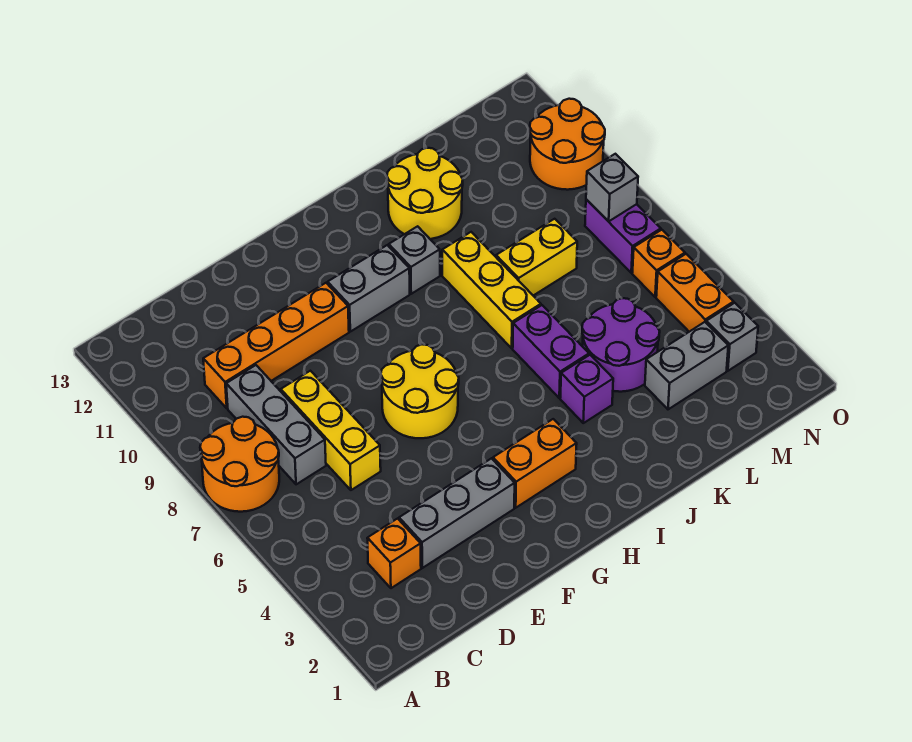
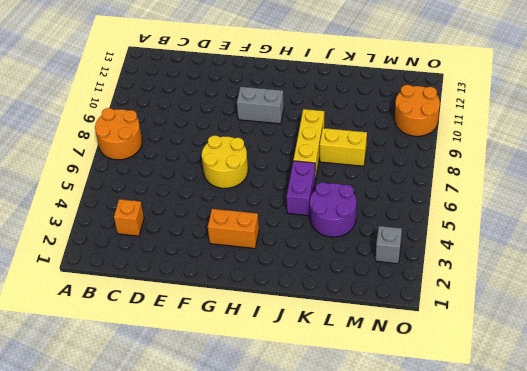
none -> grey 1x3 brick [226,365,326,484]
none -> orange 1x4 brick [203,283,349,408]
none -> grey 1x3 brick [399,458,515,568]

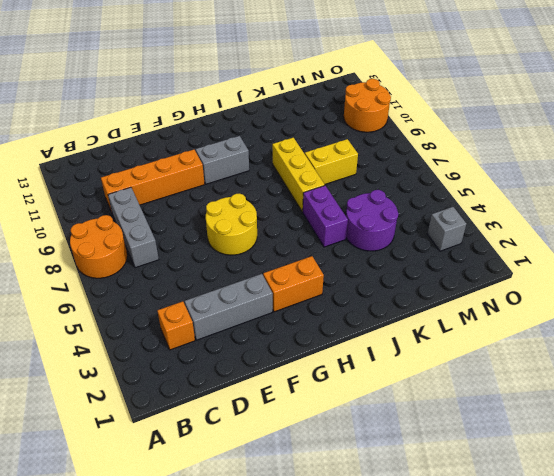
none -> yellow 1x3 brick [281,371,381,490]
none -> grey 1x1 brick [389,226,440,294]
none -> purple 1x1 brick [560,355,613,423]

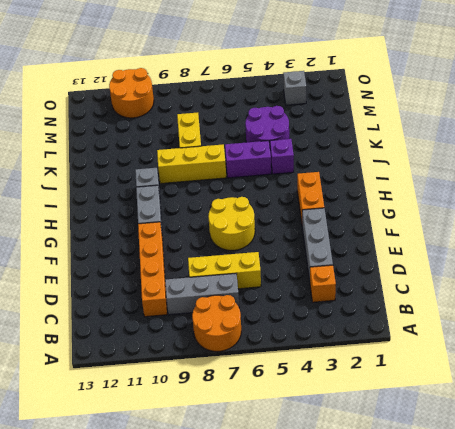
none -> yellow 2x2 round brick [387,148,463,239]
none -> grey 1x2 brick [645,322,728,409]
none -> orange 1x2 brick [656,254,734,332]

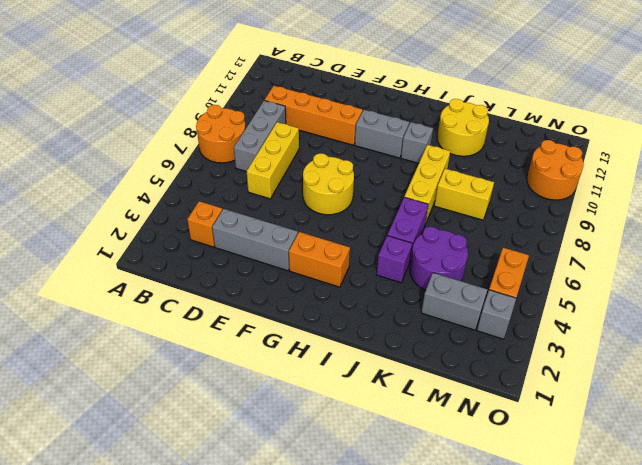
none -> orange 1x1 brick [632,230,685,297]
none -> purple 1x2 brick [585,199,661,273]
none -> grey 1x1 brick [586,154,638,222]

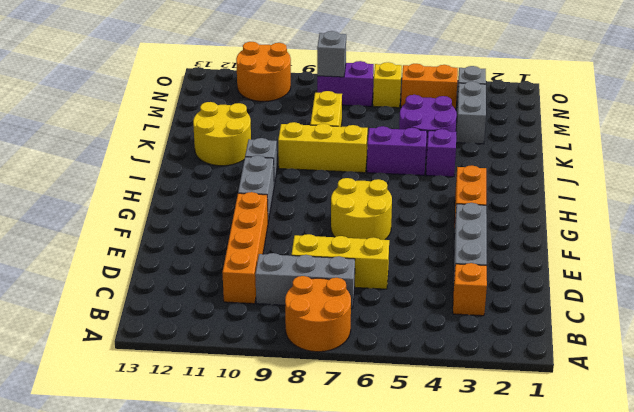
yellow 1x1 brick [373,62,402,108] -> orange 1x1 brick [632,230,685,297]

